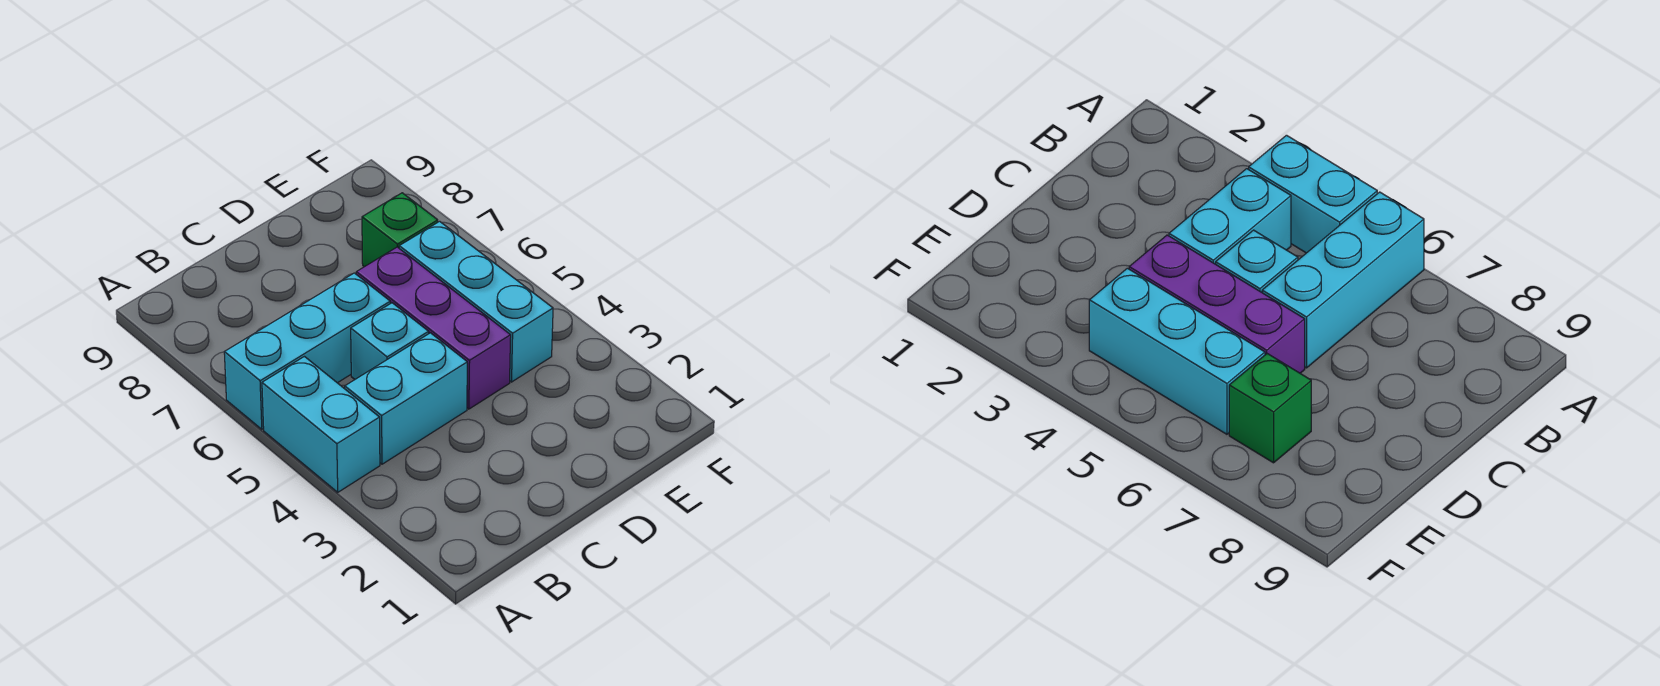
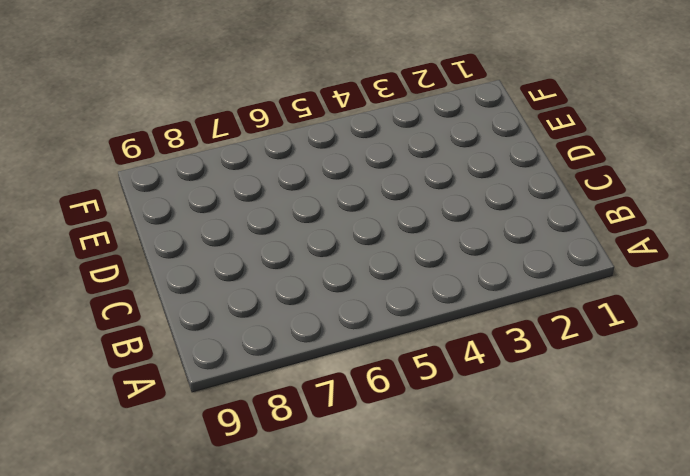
none -> cyan 1x2 brick [262,357,380,492]
none -> cyan 1x3 brick [224,273,390,429]

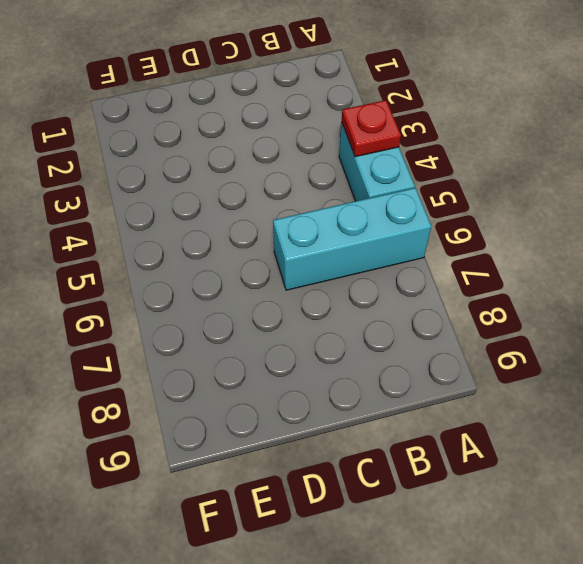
red 1x1 plate [341,100,401,157] -> none
none -> cyan 1x2 brick [345,333,467,464]
none -> cyan 1x1 brick [351,303,429,379]

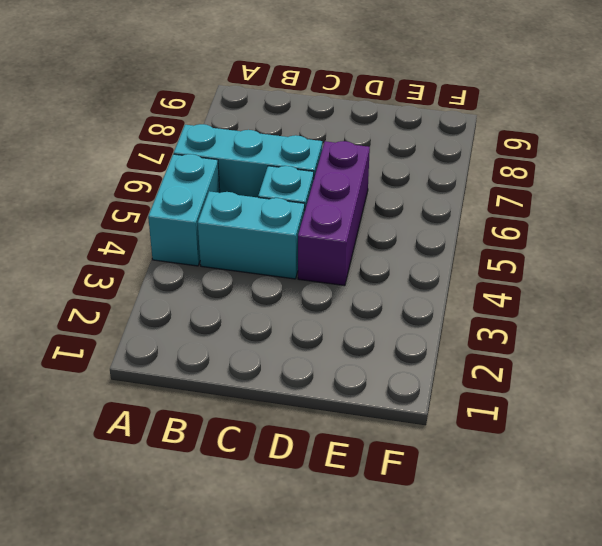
none -> cyan 1x3 brick [399,221,553,382]
none -> green 1x1 brick [362,193,438,267]

